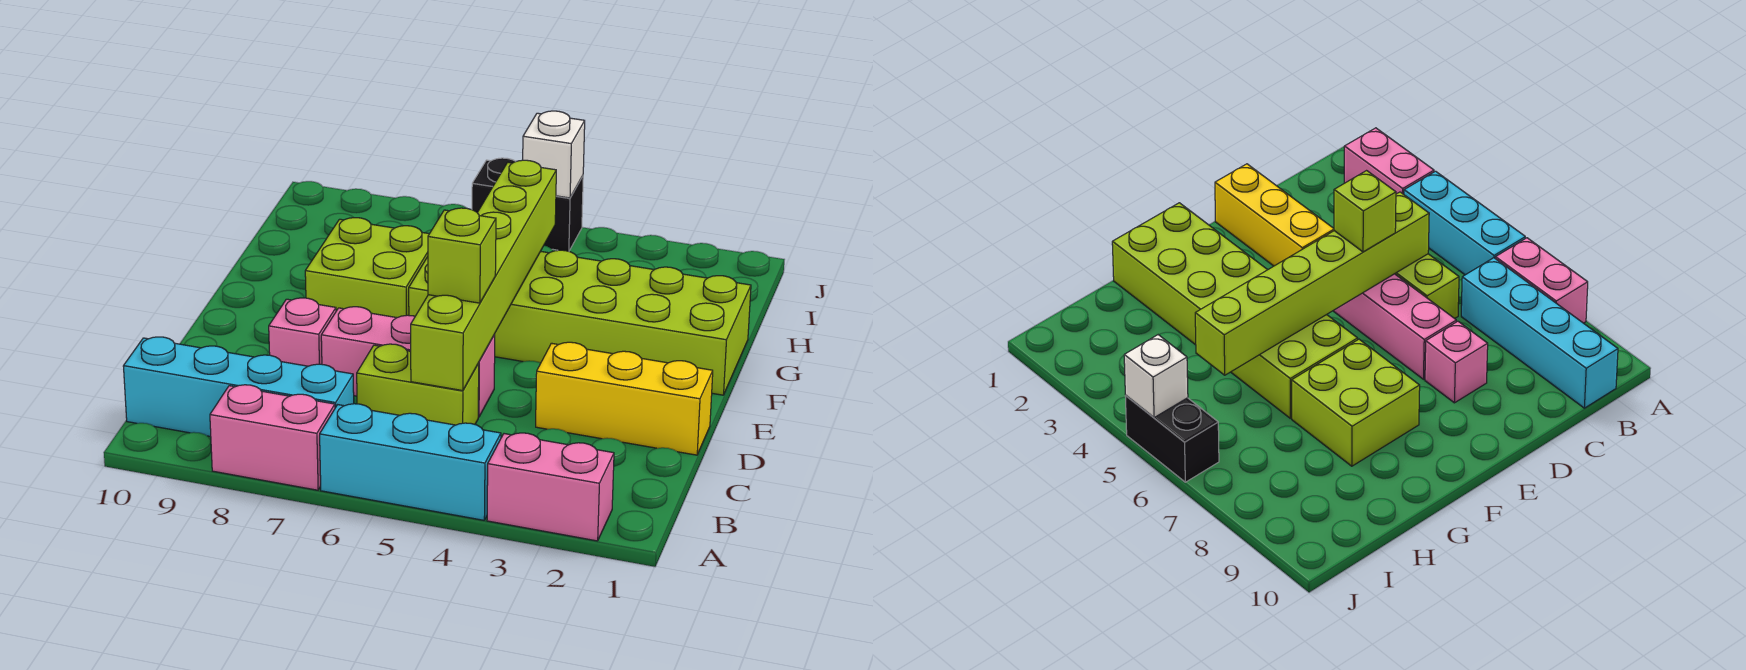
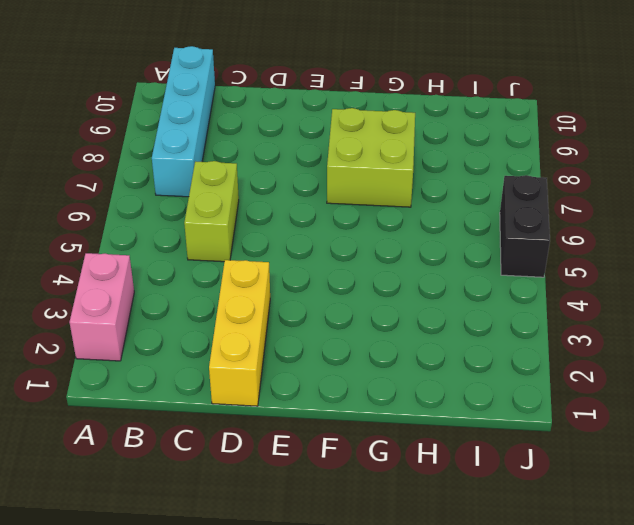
none -> cyan 1x3 brick [320,404,501,520]
none -> pink 1x2 brick [210,385,335,490]
none -> pink 1x3 brick [321,307,495,417]

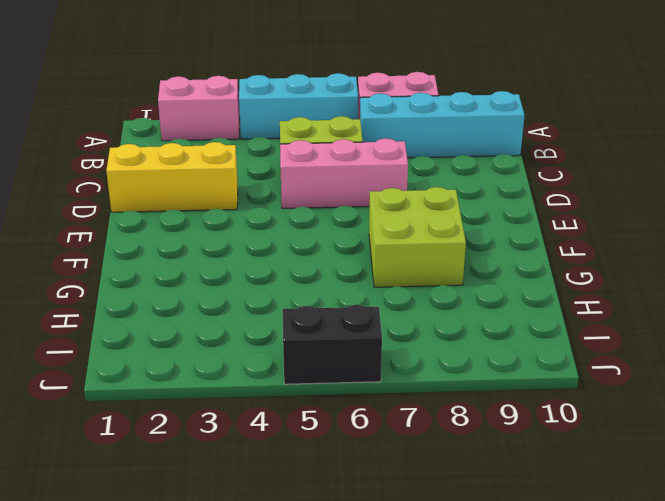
none -> pink 1x1 brick [269,298,336,366]
none -> lime 2x6 brick [409,250,751,395]
none -> lime 1x6 brick [411,160,556,391]

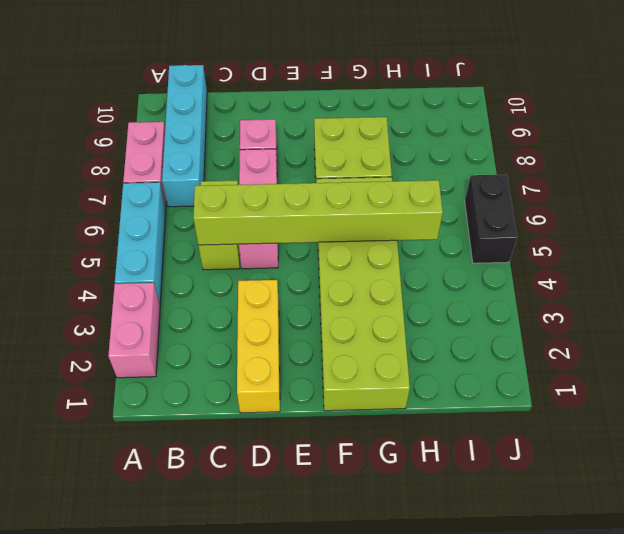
none -> white 1x1 brick [523,111,585,198]
none -> lime 1x1 brick [428,208,496,303]

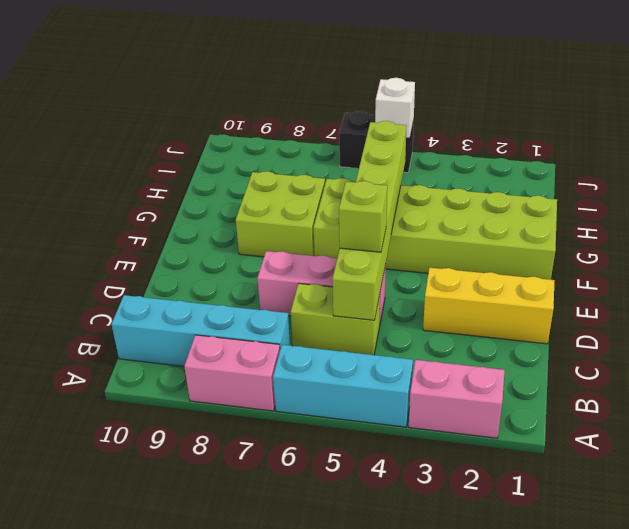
none -> pink 1x1 brick [269,298,336,366]

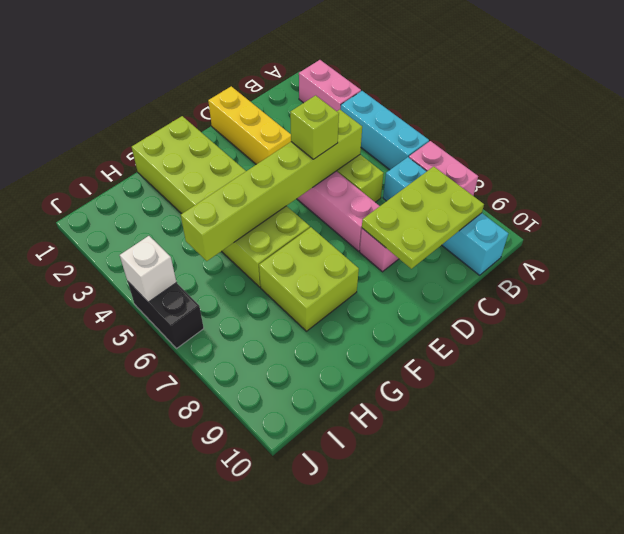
lime 2x3 plate [362,167,484,269] -> none

